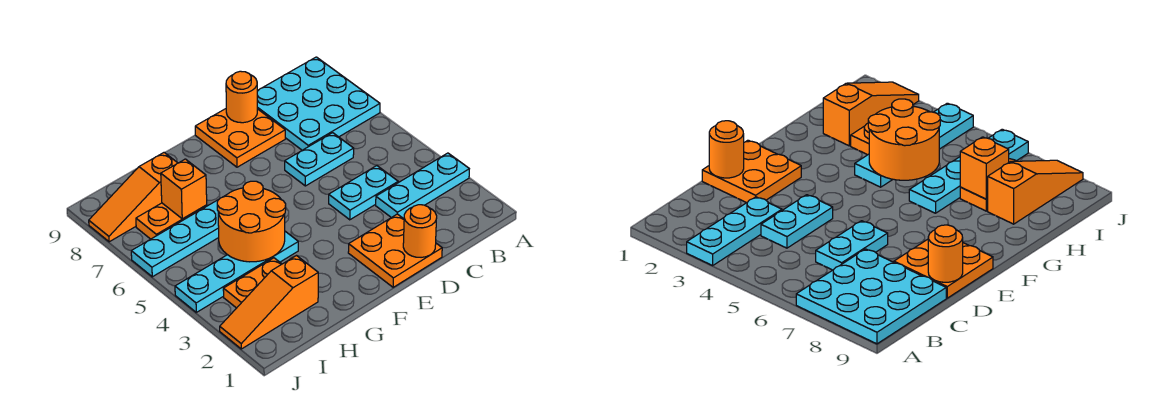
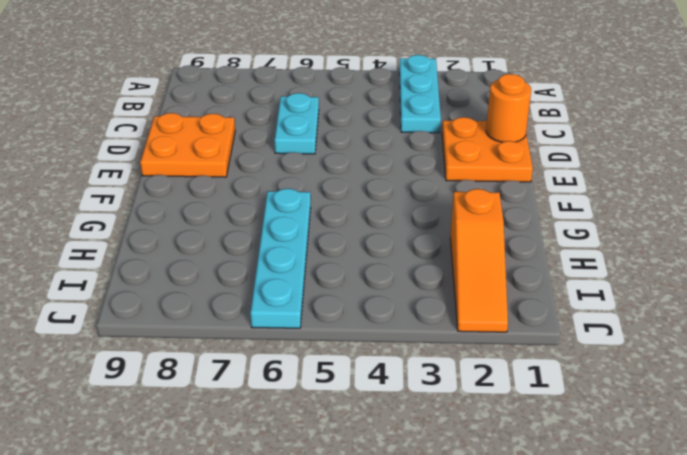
none -> cyan 3x3 plate [257,57,380,150]
none -> cyan 1x2 plate [329,166,398,220]
none -> cyan 1x4 plate [175,231,298,312]

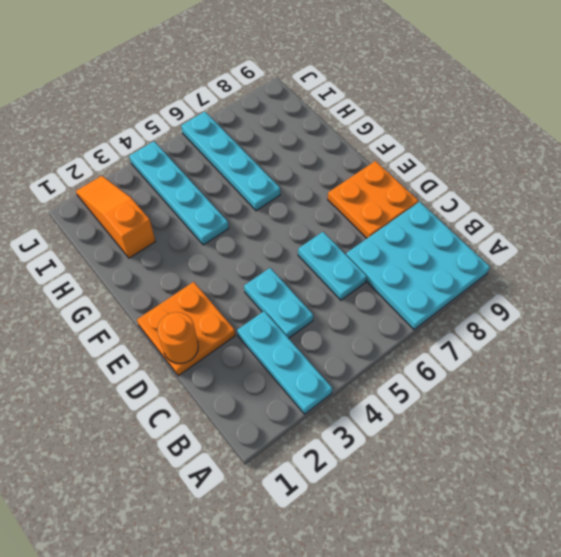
none -> orange 1x2 plate [223,258,282,308]
none -> orange 1x2 plate [136,203,207,239]
none -> orange 1x3 slope [89,153,177,242]

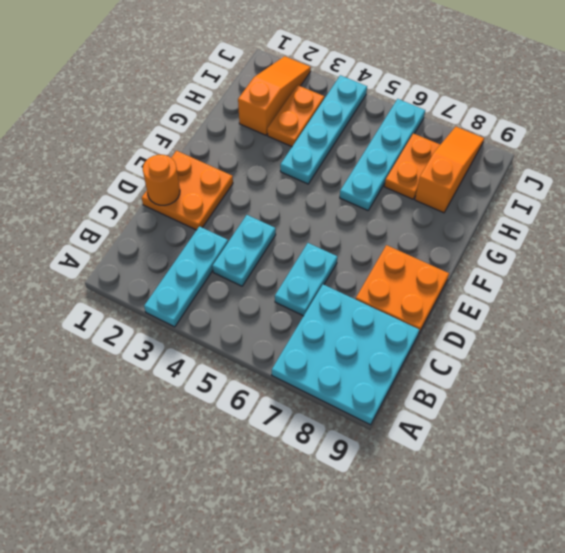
none -> orange 1x1 round brick [226,71,257,123]
none -> orange 2x2 round brick [217,181,286,262]
none -> orange 1x1 brick [161,159,207,219]

